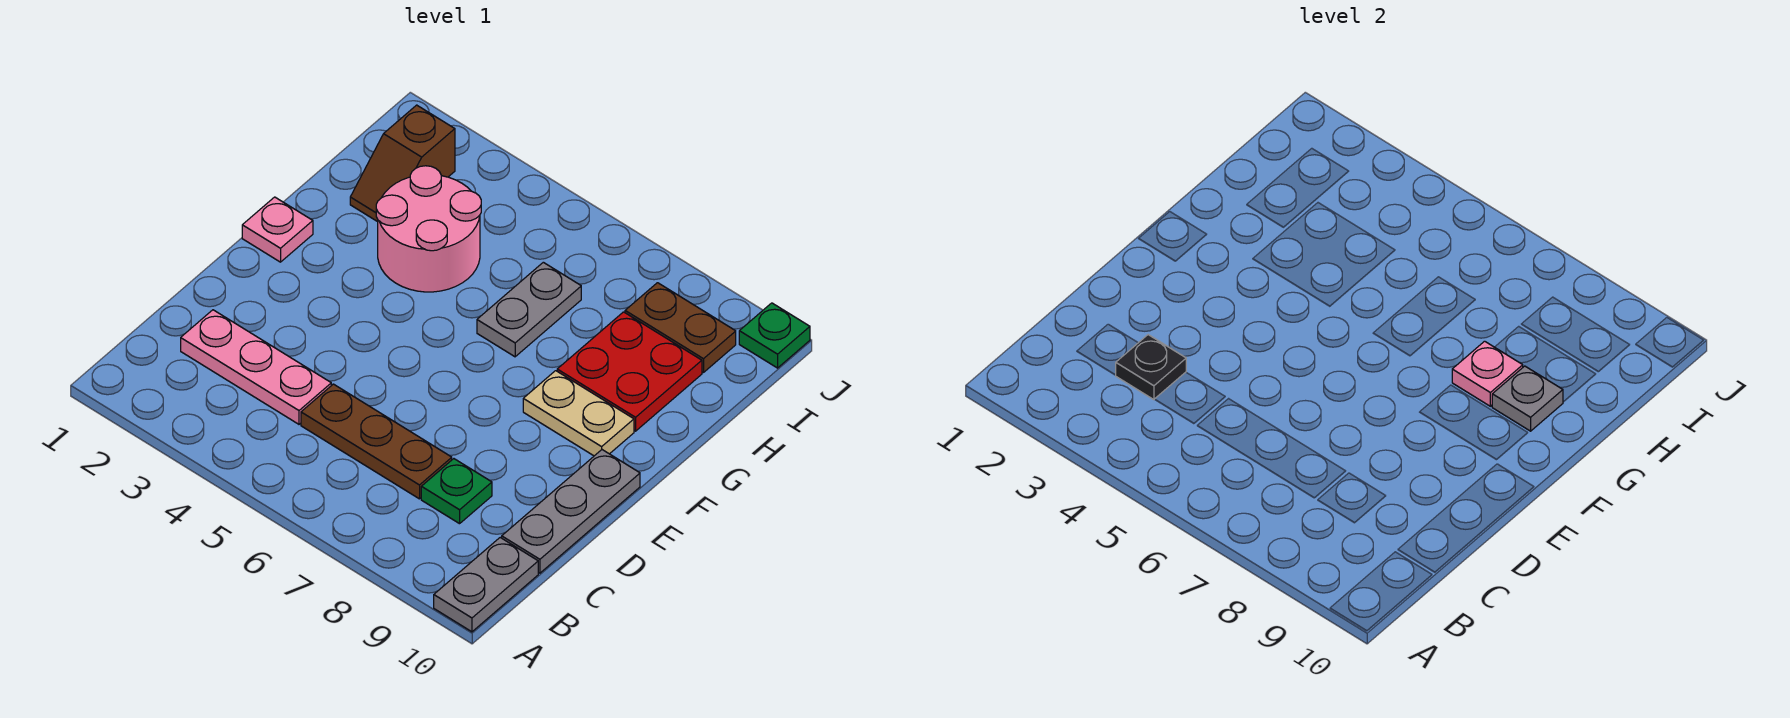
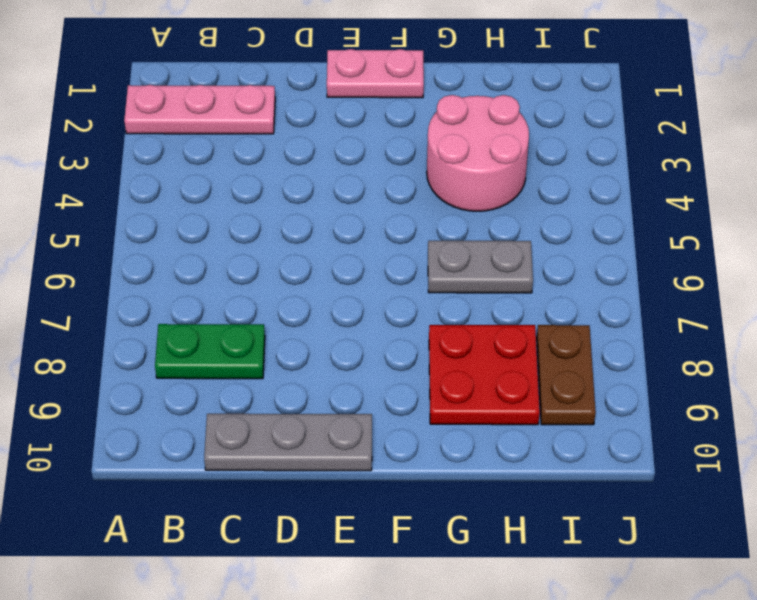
pink 1x3 plate [124,85,275,134] -> pink 1x3 plate turned to [181,310,331,424]
green 1x2 plate [155,324,265,379] -> green 1x1 plate [421,459,492,524]
pink 1x2 plate [327,49,424,98] -> pink 1x1 plate [242,197,313,262]
none -> grey 1x2 plate [434,538,538,632]
none -> brown 1x3 plate [301,384,452,499]
none -> tan 1x2 plate [523,371,634,456]

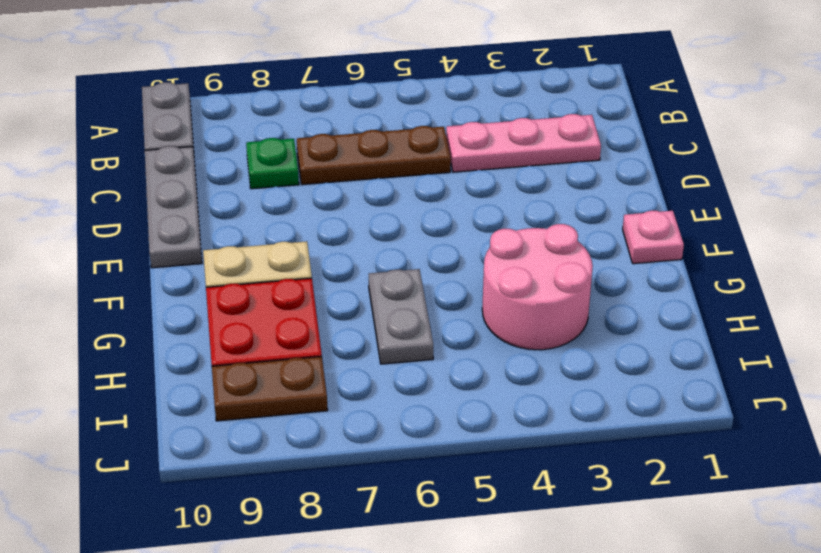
none -> brown 1x2 slope [350,105,455,222]
none -> green 1x1 plate [739,303,810,368]
none -> black 1x1 plate [1116,335,1186,400]

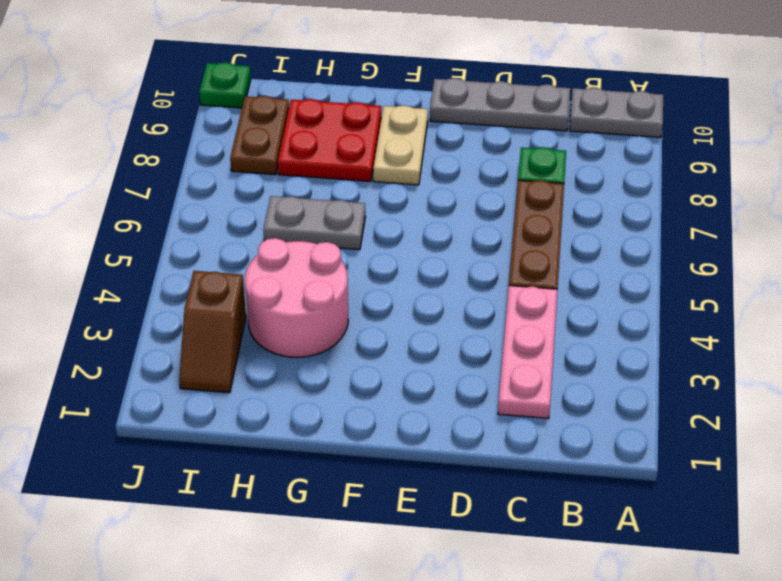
brown 1x2 slope [179,271,246,393] -> brown 1x2 slope turned to [350,105,455,222]
none -> pink 1x1 plate [242,197,313,262]
none -> black 1x1 plate [1116,335,1186,400]
none -> pink 1x1 plate [1452,341,1523,406]

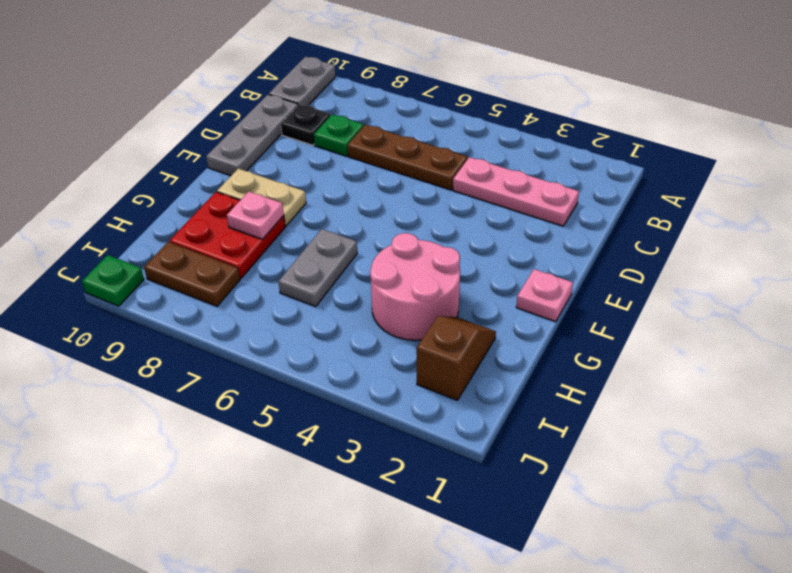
black 1x1 plate [281,104,330,145] -> black 1x1 plate moved to [1116,335,1186,400]
none -> grey 1x1 plate [1492,366,1563,431]

